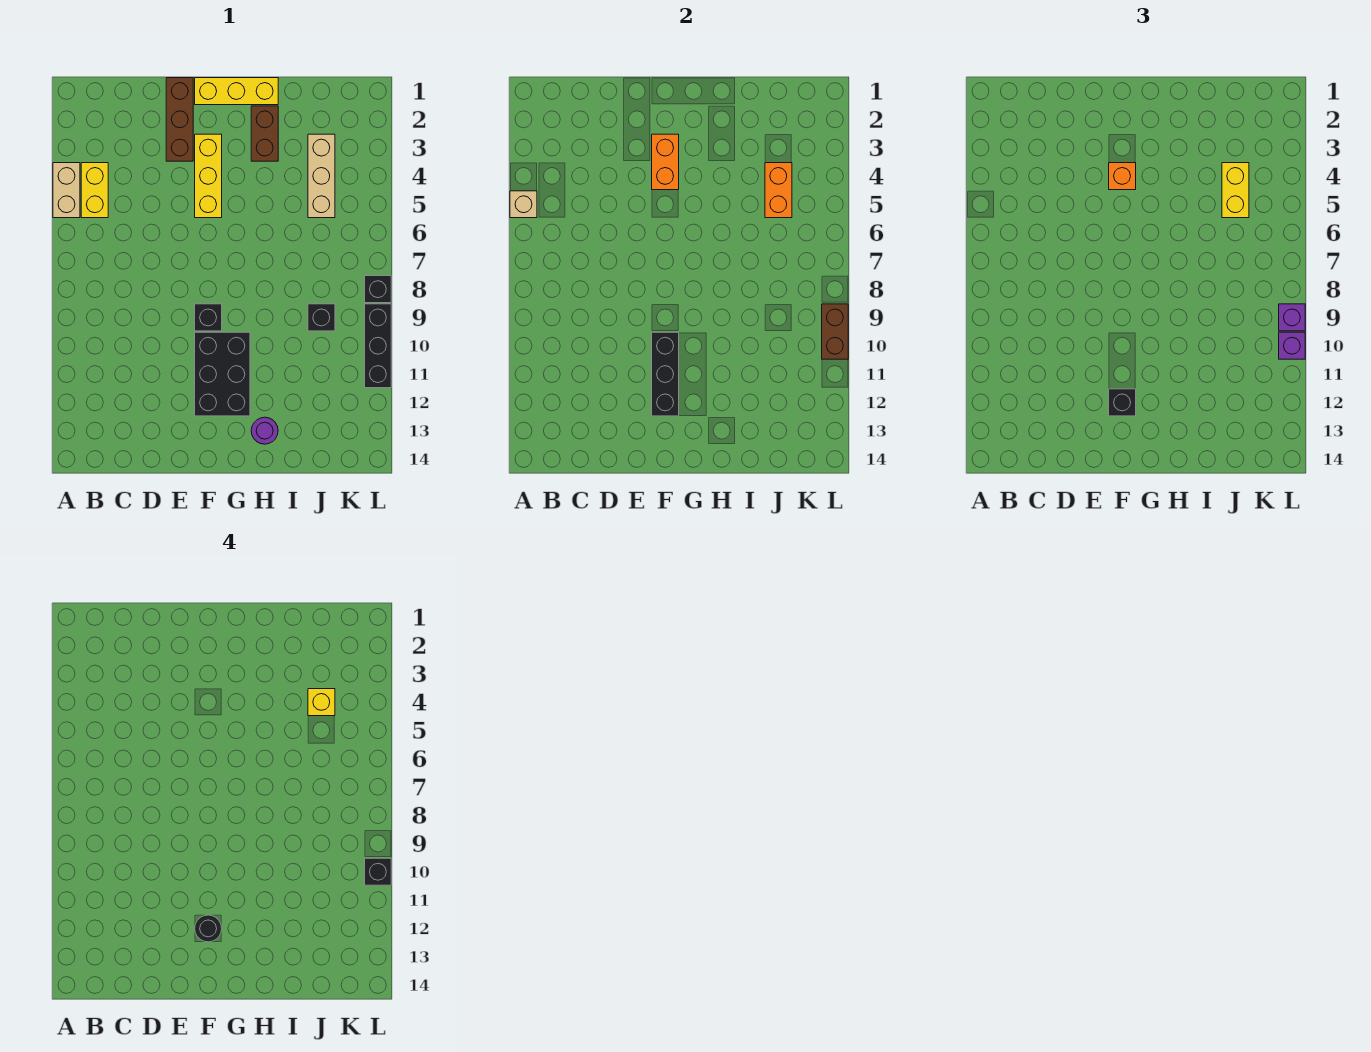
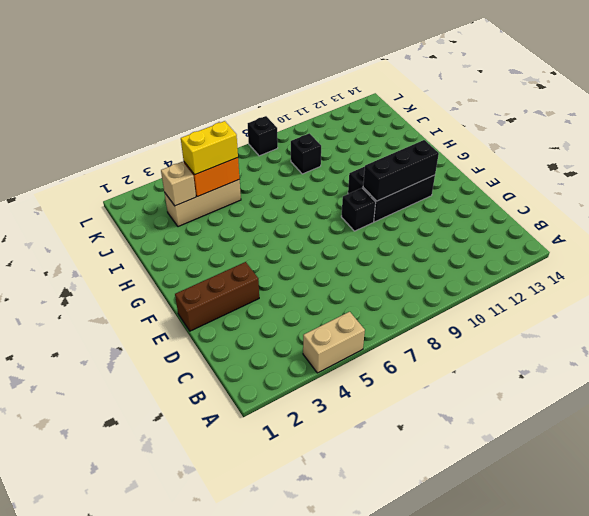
tan 1x1 brick [161,162,196,206] -> tan 1x1 brick moved to [510,191,537,218]
none -> yellow 1x2 brick [81,163,108,218]
none -> yellow 1x3 brick [195,78,278,105]
none -> yellow 1x3 brick [195,134,222,218]

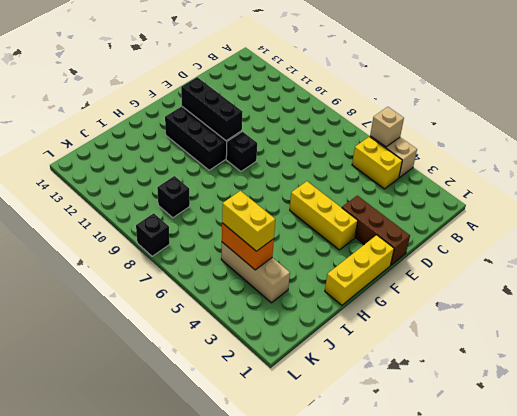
none -> brown 1x2 brick [251,106,278,161]
none -> purple 1x1 round brick [251,417,278,444]
none -> black 1x3 brick [365,304,391,388]

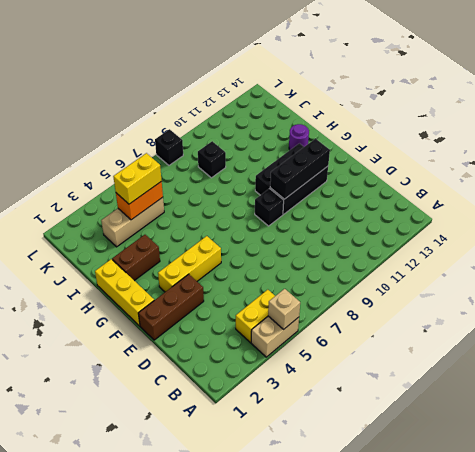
none -> black 1x3 brick [365,304,391,388]
none -> orange 1x2 brick [652,134,679,190]
none -> brown 1x2 brick [822,304,848,359]

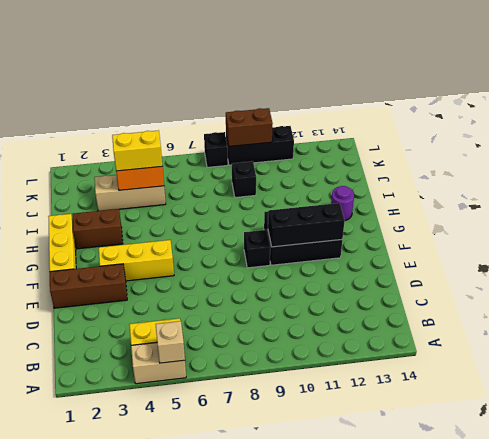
none -> orange 1x2 brick [652,134,679,190]
none -> orange 1x1 brick [1109,163,1136,190]
none -> black 1x1 brick [1109,389,1136,416]

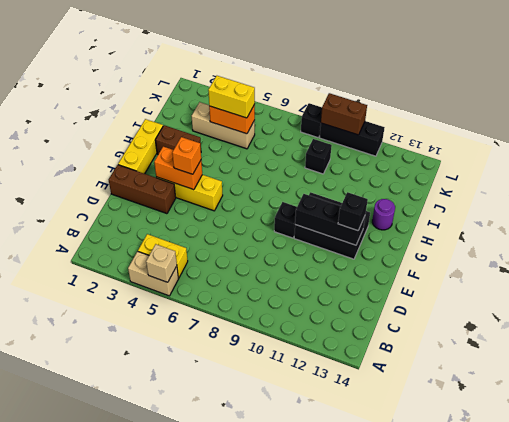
none -> purple 1x1 brick [1279,304,1305,331]
none -> purple 1x1 brick [1279,332,1305,359]
none -> black 1x1 round brick [195,915,222,942]

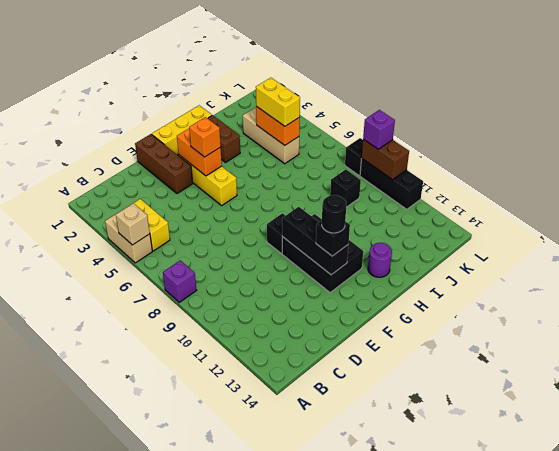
purple 1x1 brick [163,260,197,302] -> purple 1x1 brick moved to [1279,332,1305,359]
none -> yellow 1x1 brick [308,689,335,716]
none -> black 1x1 brick [365,858,391,885]

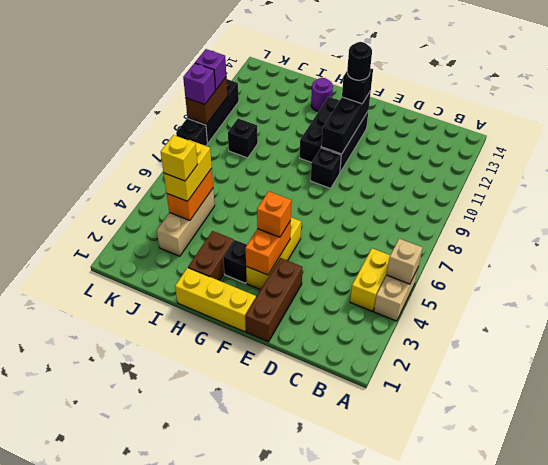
black 1x1 brick [223,240,247,283] -> black 1x1 brick moved to [365,858,391,885]

